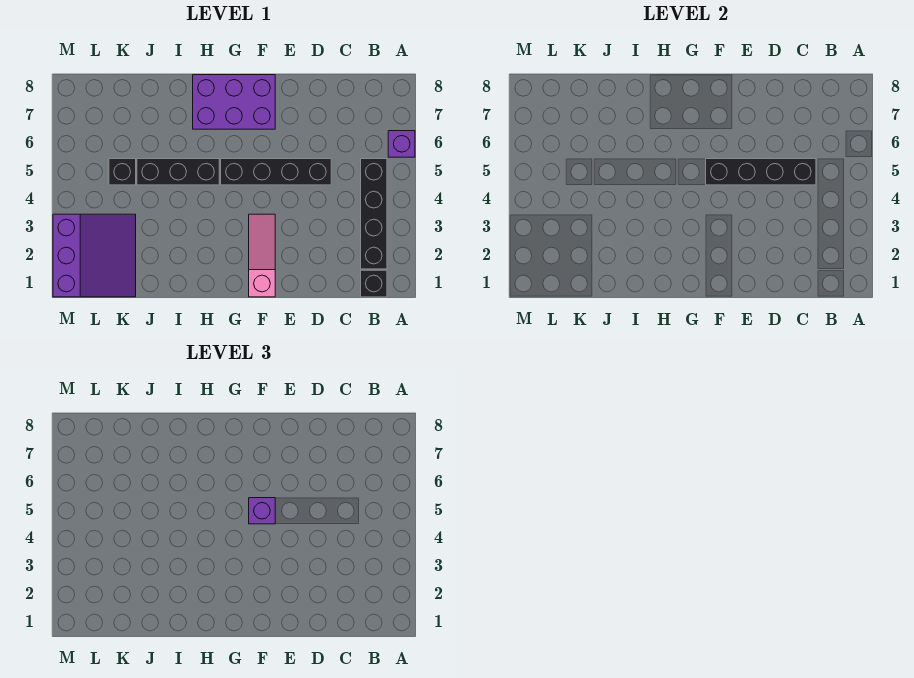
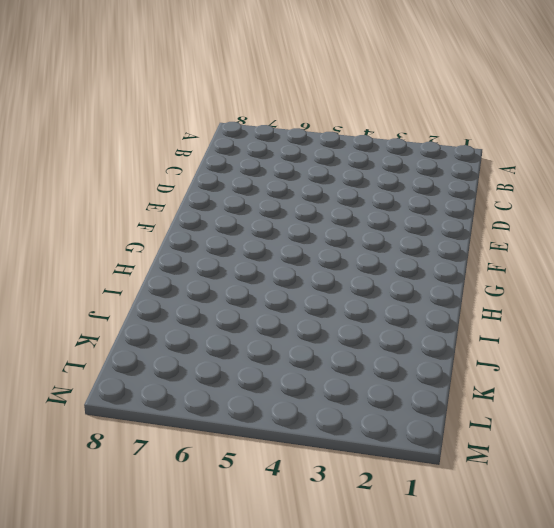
none -> purple 1x1 brick [388,131,415,157]
none -> black 1x1 brick [361,270,387,297]

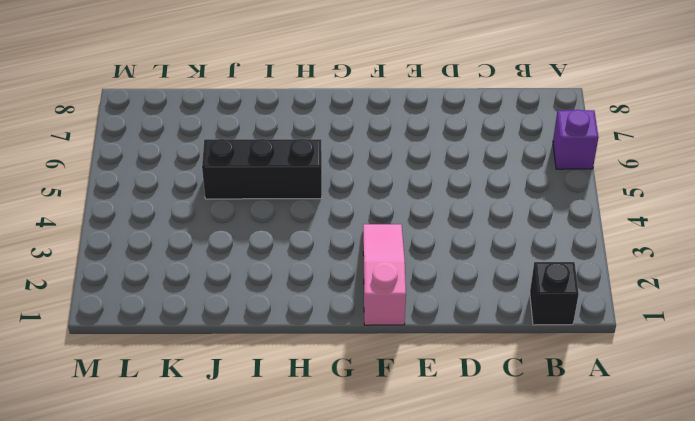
none -> black 1x4 brick [361,159,387,269]
none -> black 1x4 brick [221,159,331,185]

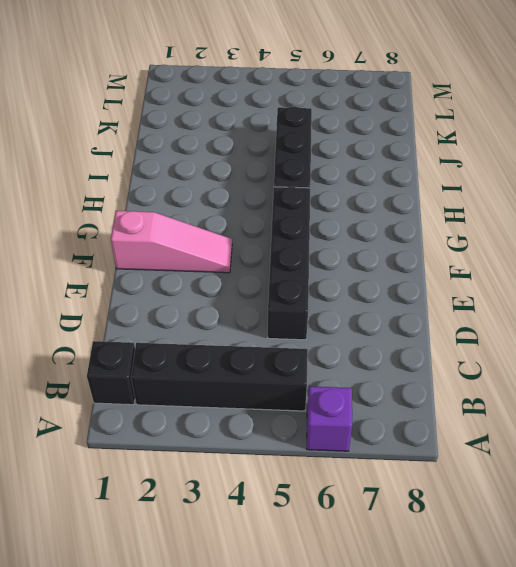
none -> purple 2x3 brick [193,75,275,129]
none -> purple 3x3 slope [53,214,136,297]

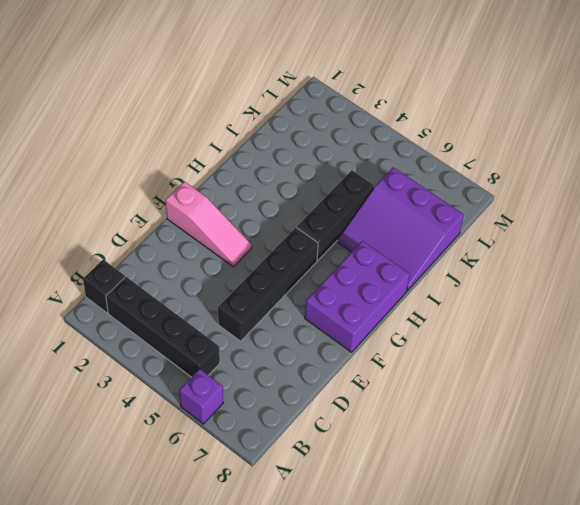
purple 3x3 slope [337,167,464,291] -> purple 3x3 slope moved to [53,214,136,297]
none -> black 1x1 brick [109,159,136,185]
none -> black 1x4 brick [706,159,816,185]

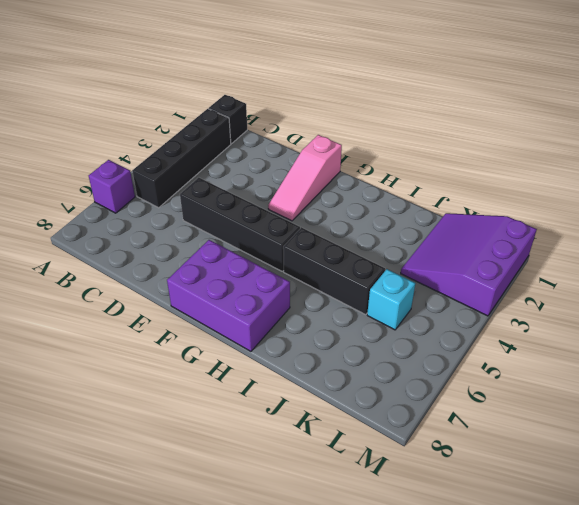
cyan 1x1 brick [367,269,415,330] -> black 1x1 brick [109,159,136,185]
none -> black 1x4 brick [706,159,816,185]
none -> purple 1x1 brick [249,498,275,524]

